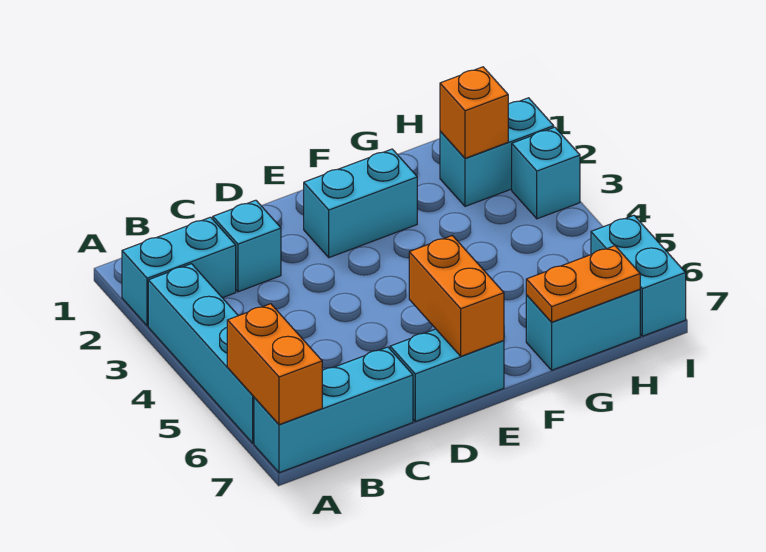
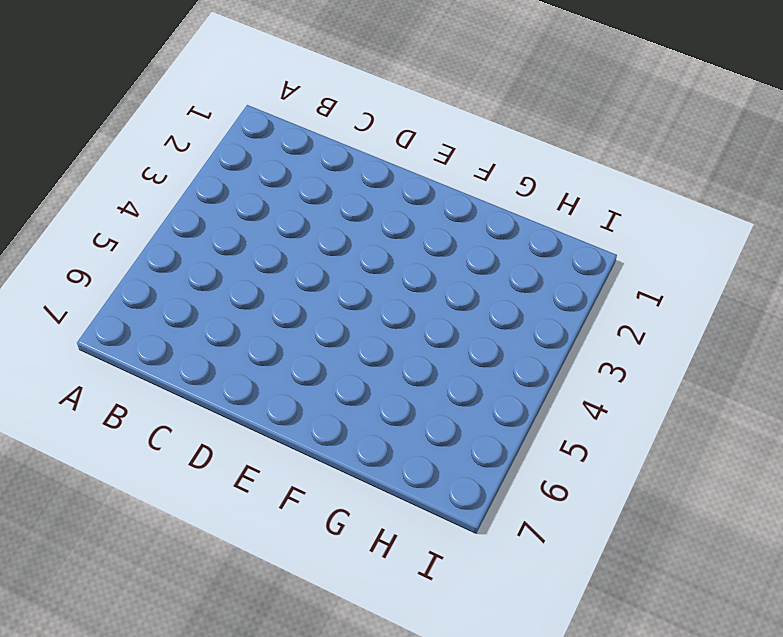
none -> cyan 1x2 brick [122,217,236,326]
none -> cyan 1x4 brick [148,264,254,443]
none -> cyan 1x3 brick [254,347,413,473]

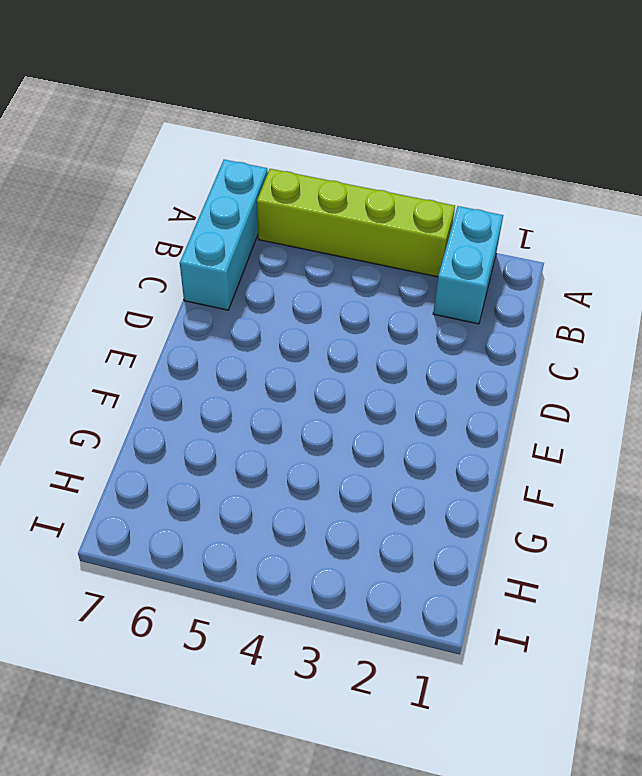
lime 1x4 brick [257,169,455,277] -> cyan 1x4 brick [148,264,254,443]
none -> cyan 1x1 brick [213,200,281,292]
none -> cyan 1x2 brick [390,329,504,421]
none -> cyan 1x2 brick [304,149,417,258]

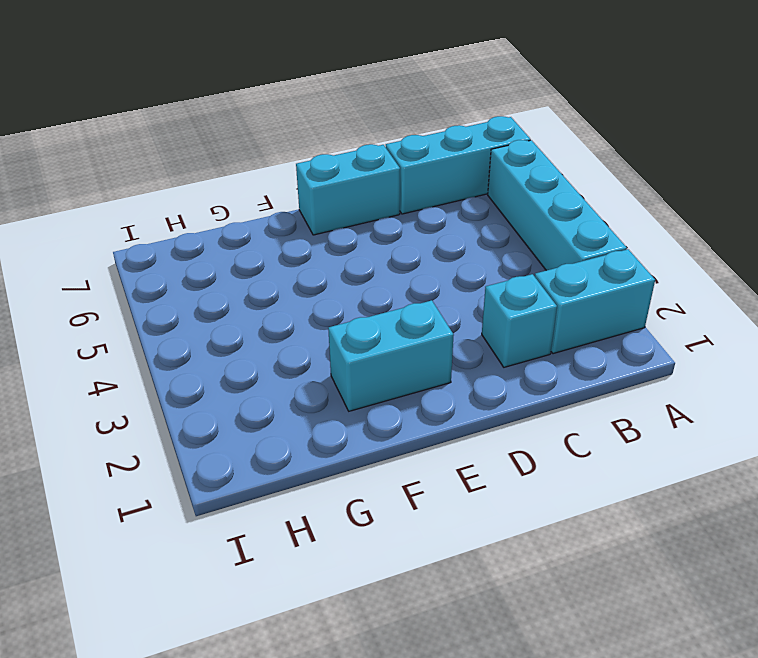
none -> cyan 1x2 brick [526,289,640,370]
none -> cyan 1x2 brick [440,98,554,206]
none -> cyan 1x1 brick [512,127,580,219]

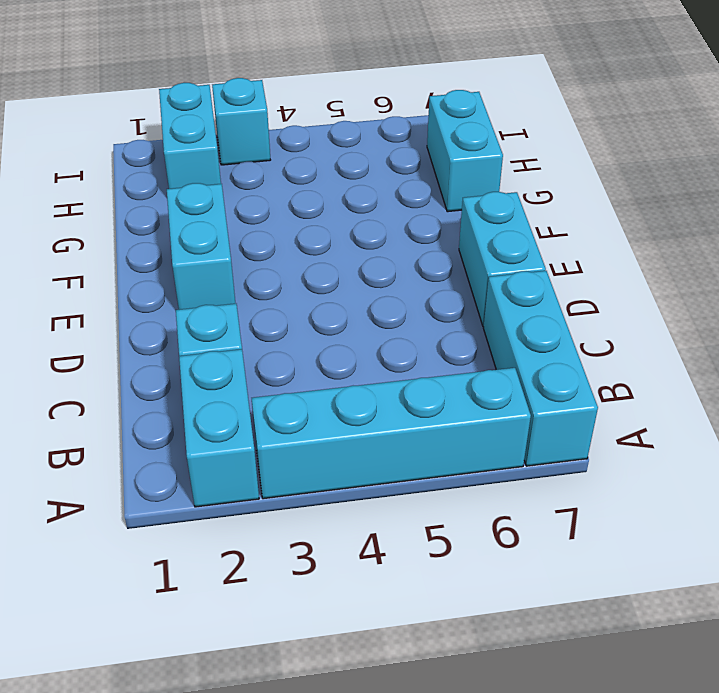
none -> cyan 1x2 brick [591,215,686,336]
none -> orange 1x2 brick [227,304,322,425]
none -> orange 1x2 brick [409,236,504,356]

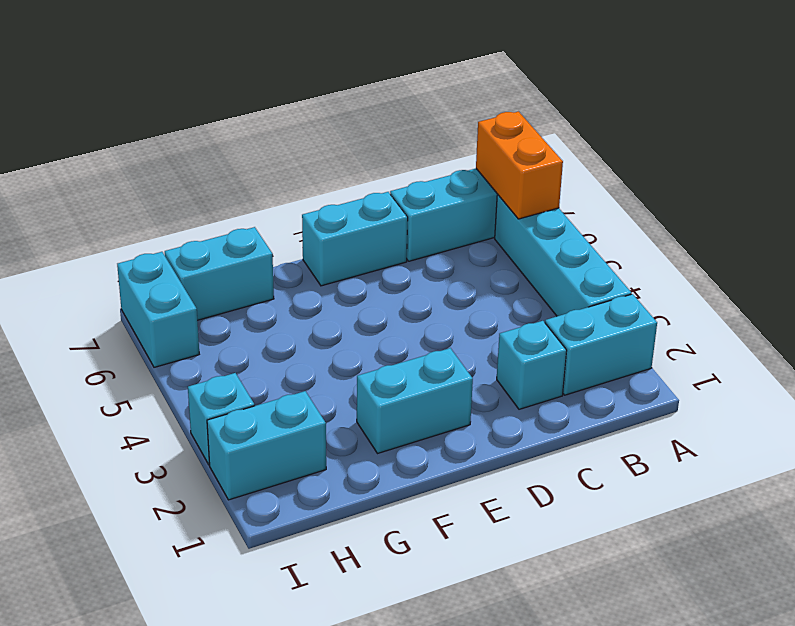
none -> orange 1x2 brick [409,236,504,356]
none -> orange 1x2 plate [526,246,640,322]
none -> orange 1x1 brick [440,67,508,158]

